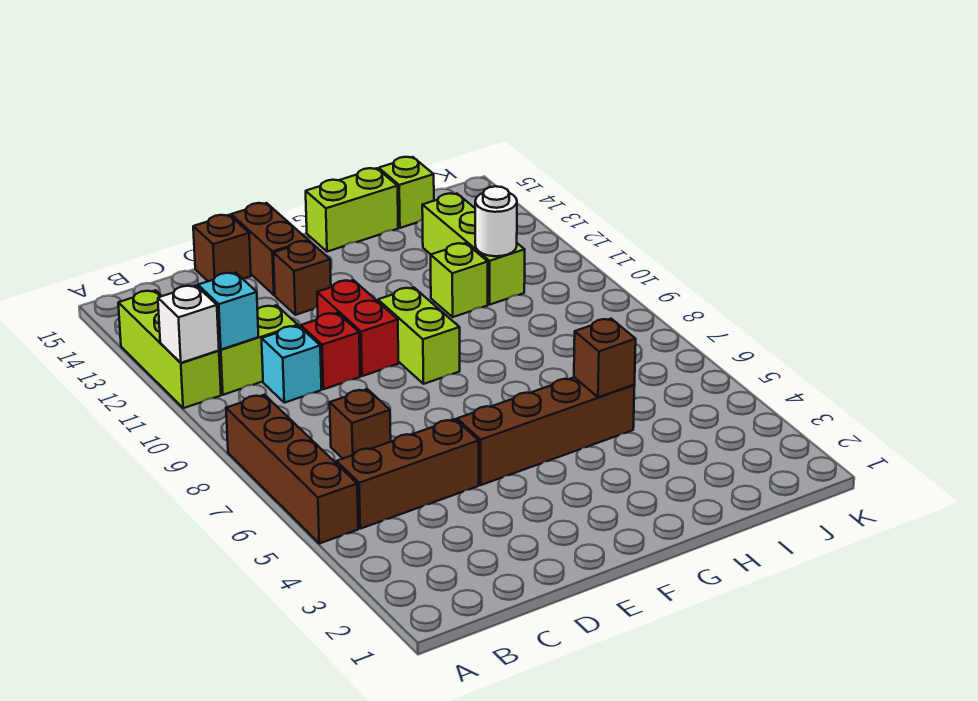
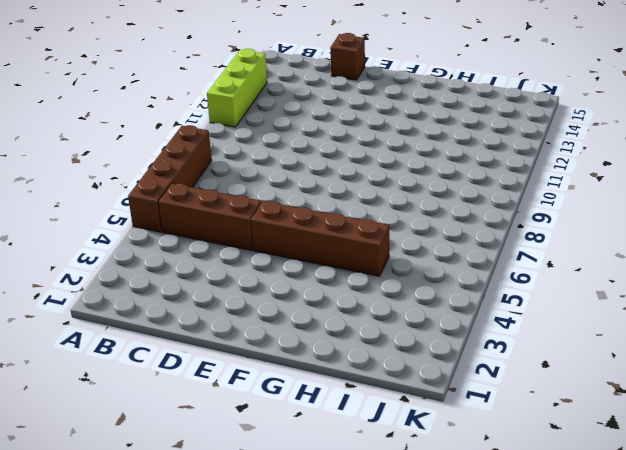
none -> lime 1x2 brick [219,305,298,395]
none -> brown 1x1 brick [330,389,391,458]
none -> cyan 1x1 brick [262,326,321,403]

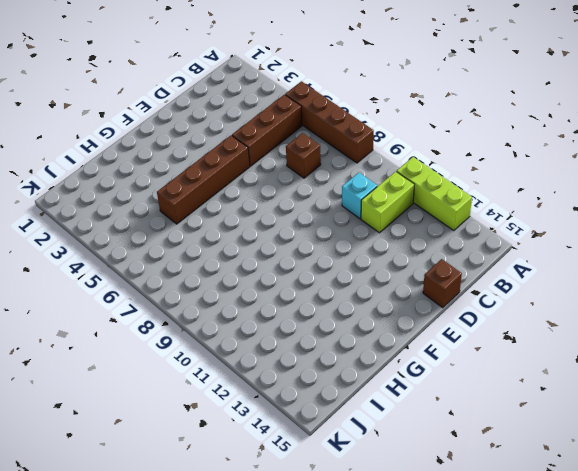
none -> red 1x1 brick [301,313,360,389]
none -> red 1x2 brick [317,280,399,376]
none -> brown 1x1 brick [273,241,331,315]

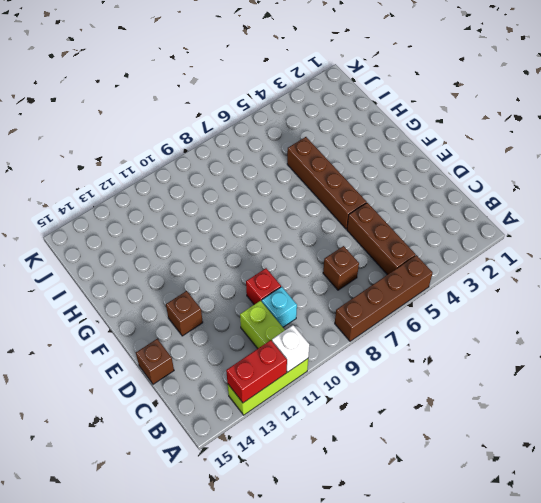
red 1x2 brick [226,340,287,403] -> red 1x2 brick moved to [317,280,399,376]
none -> brown 1x2 brick [231,203,308,295]
none -> lime 1x2 brick [378,288,460,384]
none -> lime 1x2 brick [306,168,398,252]

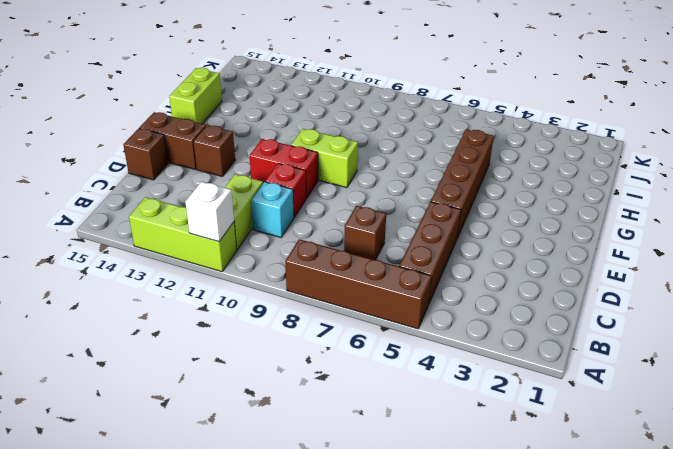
none -> lime 1x1 brick [431,243,488,317]
none -> lime 1x3 brick [422,193,525,305]
none -> lime 1x1 brick [379,157,434,228]

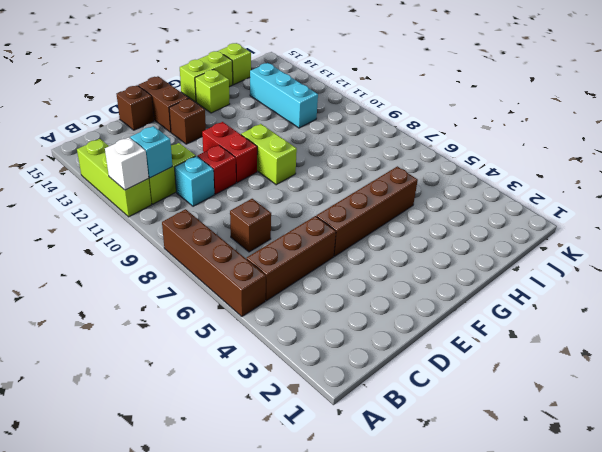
lime 1x1 brick [195,70,230,113] -> lime 1x1 brick moved to [431,243,488,317]
cyan 1x3 brick [250,63,318,128] -> lime 1x3 brick [422,193,525,305]
none -> brown 1x1 brick [574,319,636,397]
none -> white 1x1 round brick [475,186,517,256]

